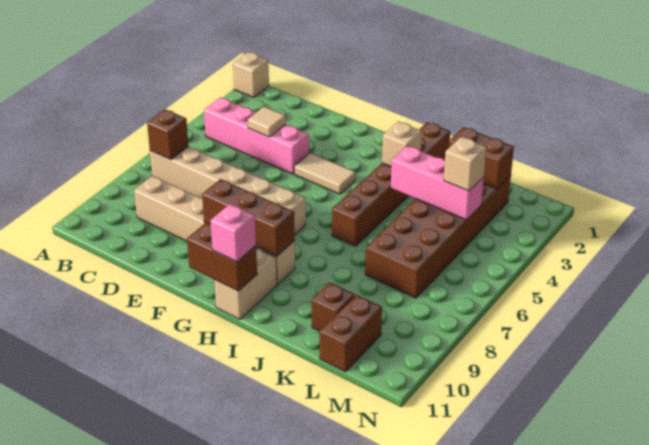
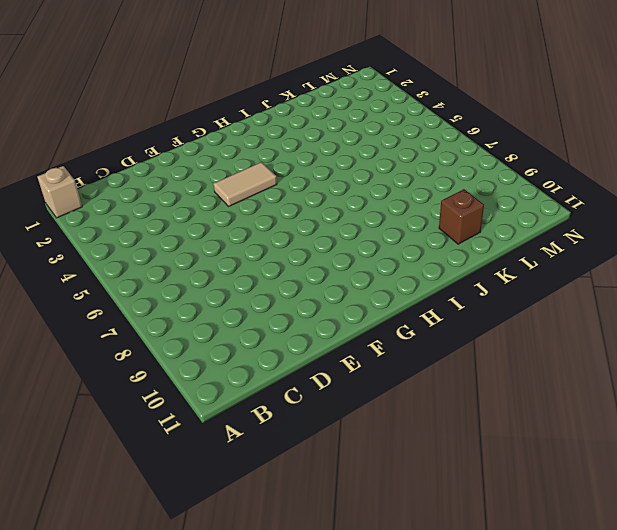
none -> pink 1x4 brick [204,97,309,174]
none -> tan 1x6 brick [150,147,306,235]
none -> tan 1x6 brick [134,176,295,284]

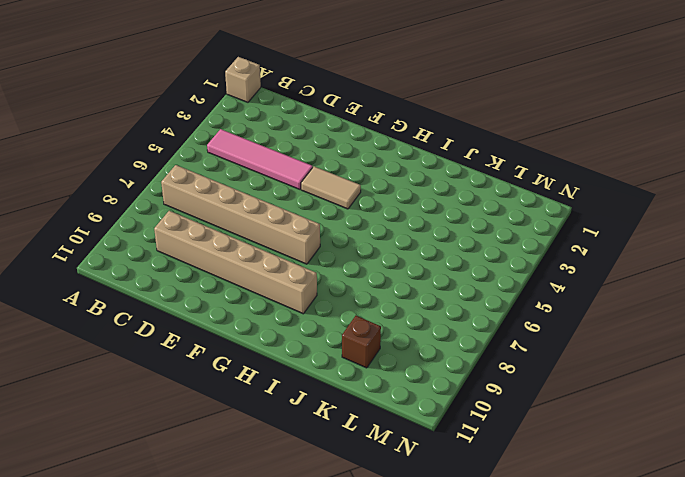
pink 1x4 tile [207,129,313,189] -> pink 1x4 brick [204,97,309,174]
none -> tan 1x2 brick [214,248,277,319]
none -> brown 1x6 brick [332,122,450,246]
none -> brown 2x6 brick [365,175,511,298]

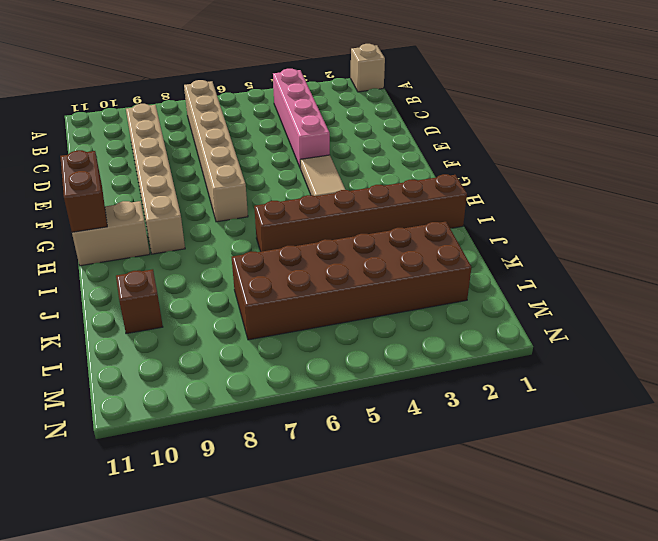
none -> brown 1x2 brick [320,295,382,372]
none -> brown 1x1 brick [147,109,188,160]
none -> tan 1x1 tile [248,106,286,137]

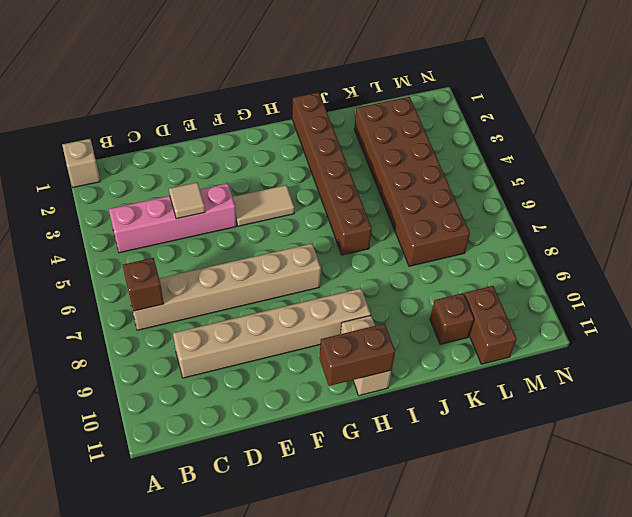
none -> brown 1x3 brick [202,179,295,256]
none -> tan 1x1 brick [382,122,422,167]
none -> pink 1x3 brick [391,146,484,220]

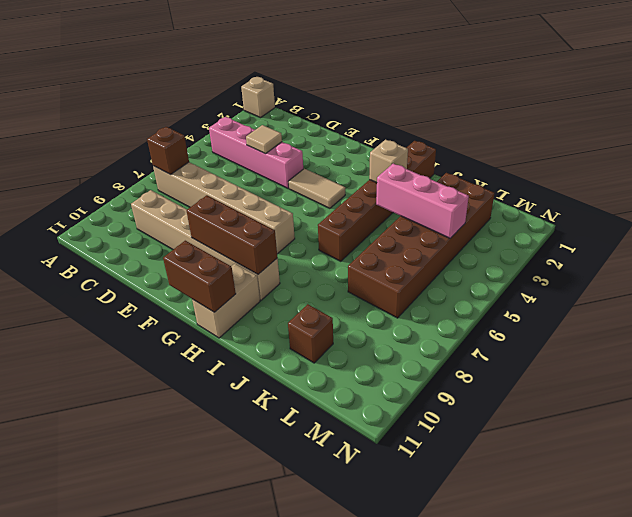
none -> brown 1x2 brick [320,295,382,372]
none -> brown 1x2 brick [449,127,514,189]
none -> pink 1x1 brick [210,204,256,262]

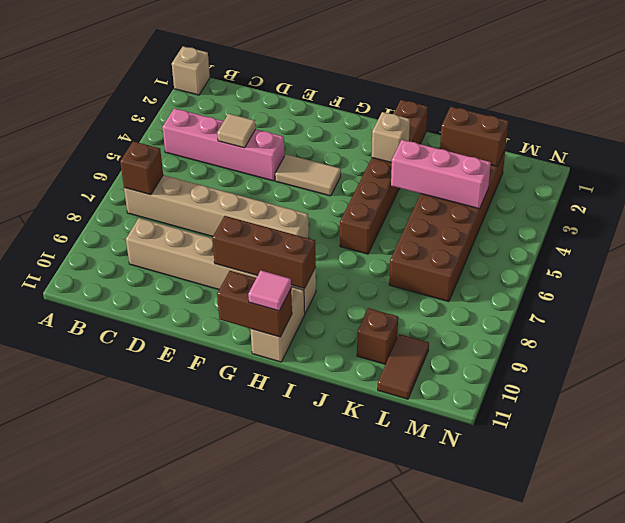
pink 1x1 tile [248,271,291,311] -> pink 1x1 brick [210,204,256,262]
brown 1x2 tile [378,334,429,399] -> brown 1x2 brick [320,295,382,372]
none -> tan 1x1 brick [444,137,486,191]

